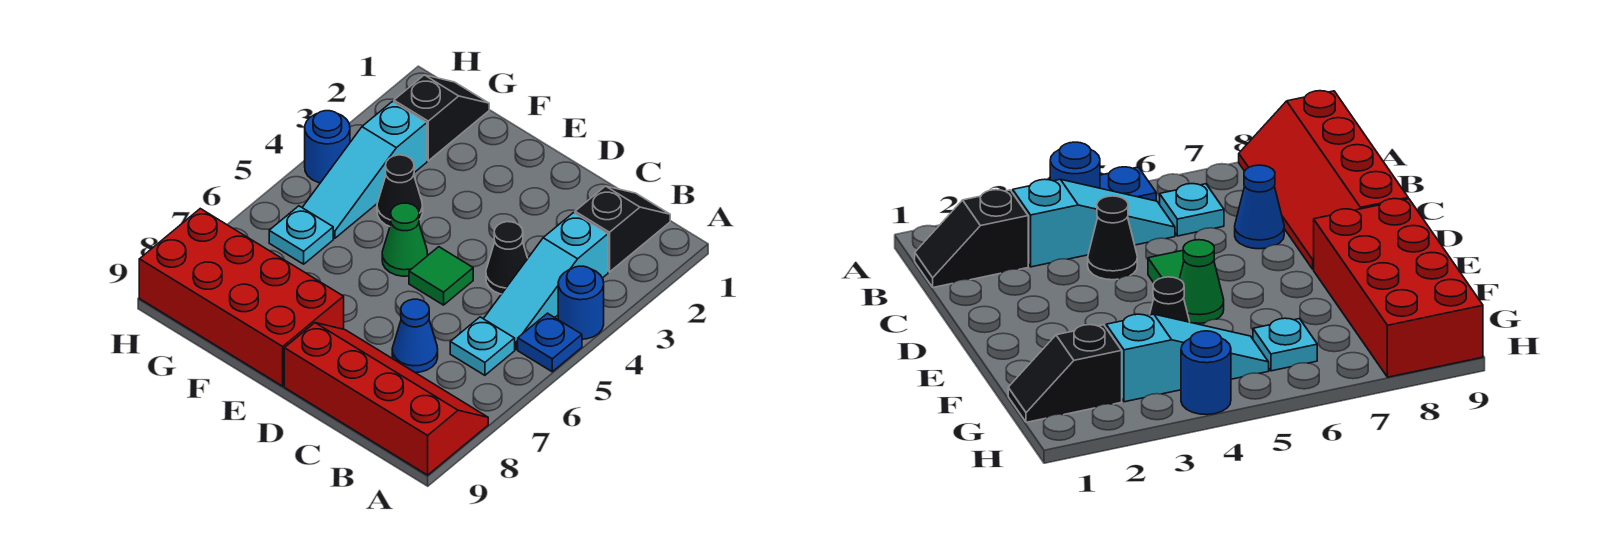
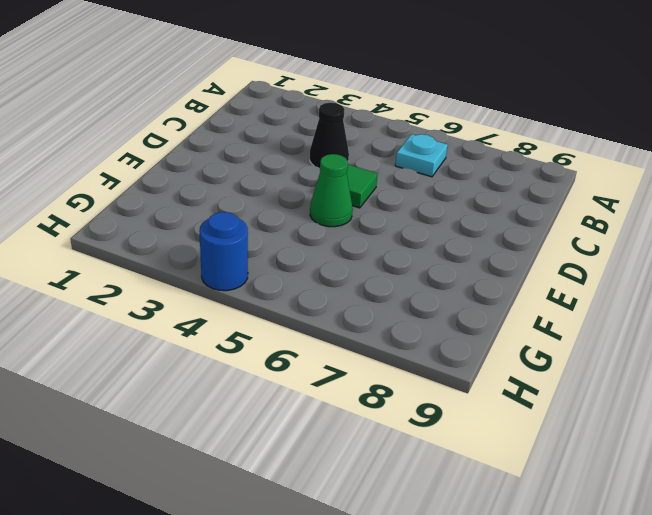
none -> blue 1x1 round brick [558,266,604,339]
none -> blue 1x1 plate [518,313,582,372]
none -> red 2x4 slope [284,323,488,475]

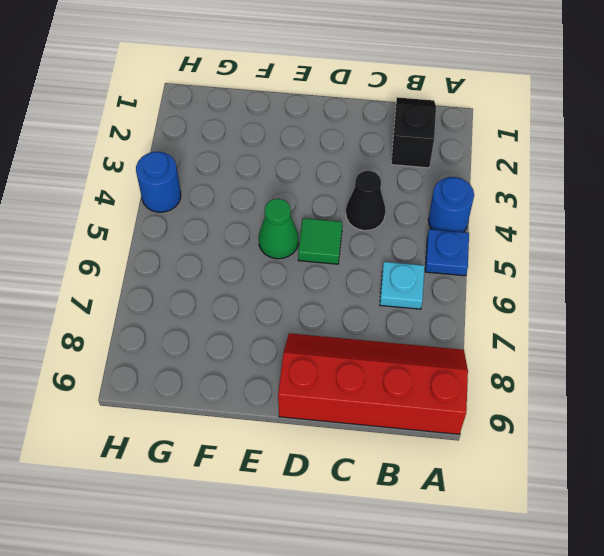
none -> cyan 1x3 slope [484,213,608,349]
none -> blue 1x1 cone [392,299,438,372]
none -> red 2x4 brick [139,209,344,386]

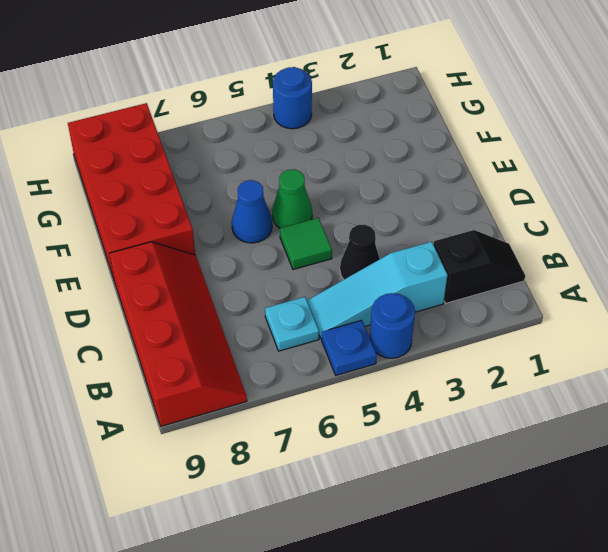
blue 1x1 cone [232,180,272,243] -> blue 1x1 cone moved to [392,299,438,372]
none -> black 1x1 cone [377,155,423,226]
none -> black 1x2 slope [394,75,489,161]
none -> cyan 1x3 slope [302,102,427,238]

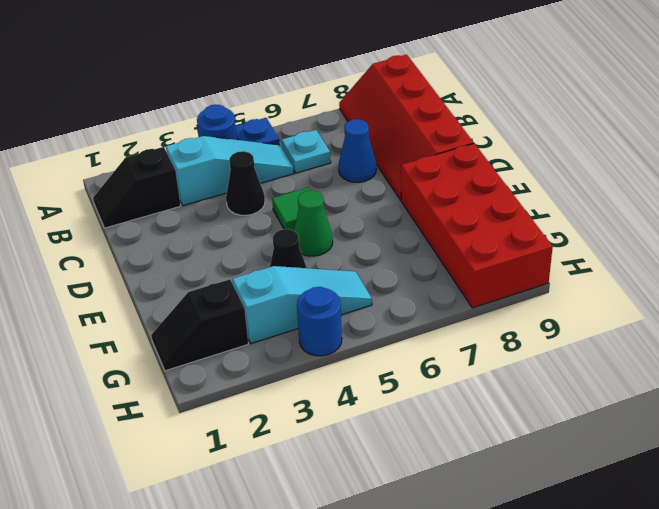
none -> cyan 1x1 plate [269,206,333,264]

